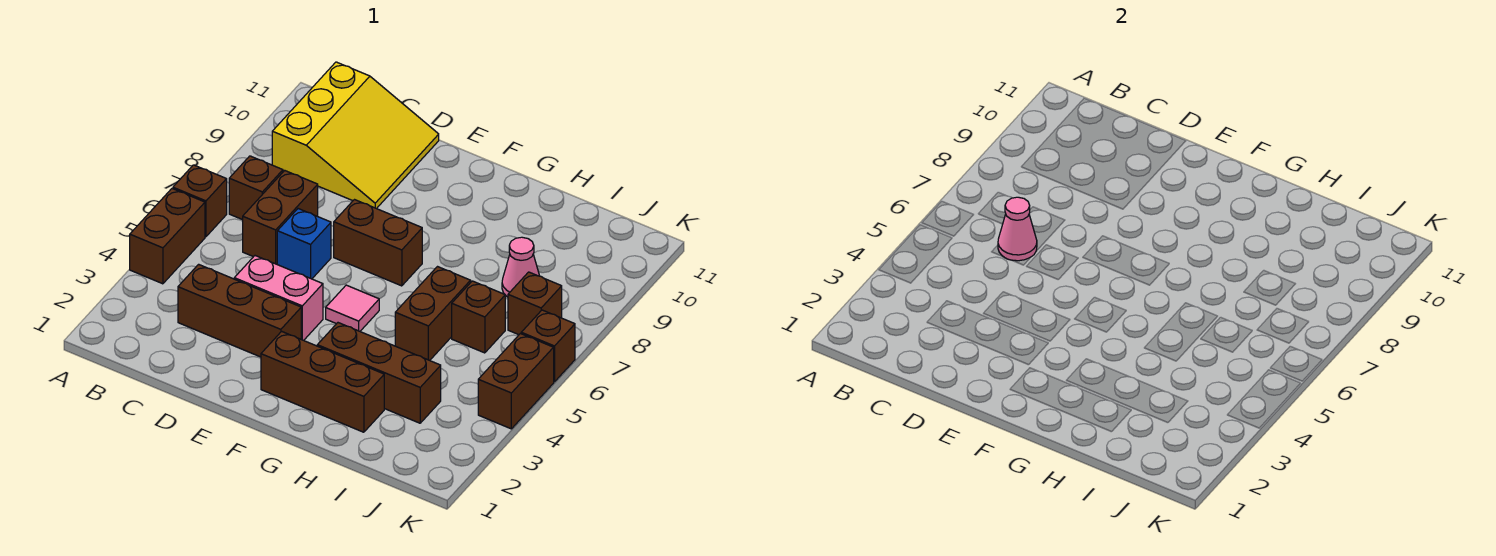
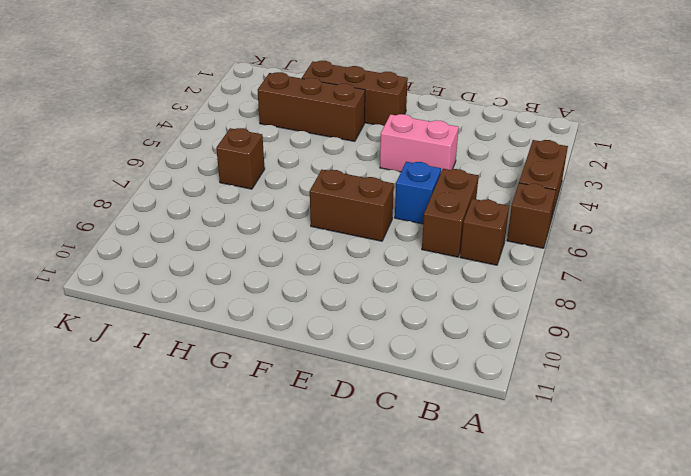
none -> yellow 3x3 slope [272,62,439,209]
none -> brown 1x3 brick [178,264,301,357]
none -> pink 1x1 tile [326,285,379,331]

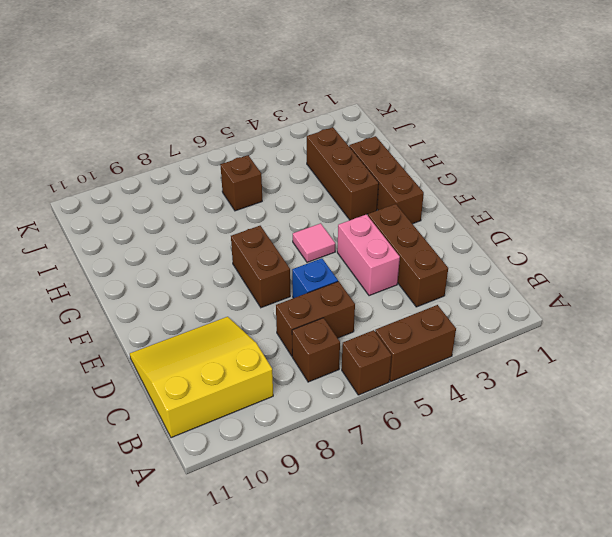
none -> brown 1x2 brick [395,267,471,360]
none -> pink 1x1 cone [502,237,539,297]
none -> brown 1x1 brick [508,272,562,335]

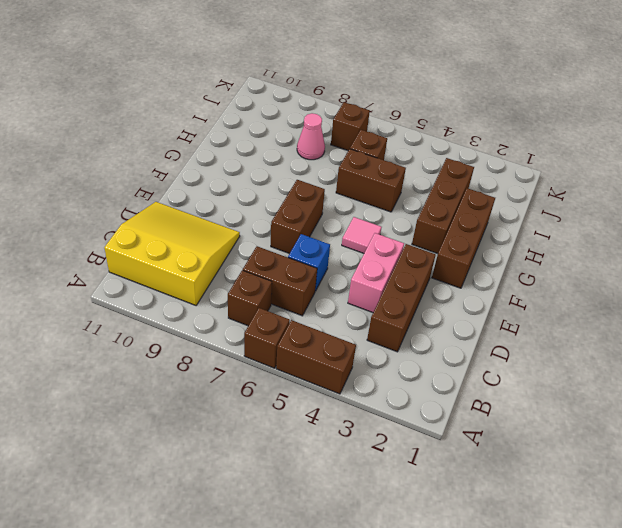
none -> brown 1x2 brick [478,334,554,429]
none -> brown 1x1 brick [521,310,575,382]
none -> pink 1x1 cone [998,197,1037,261]

